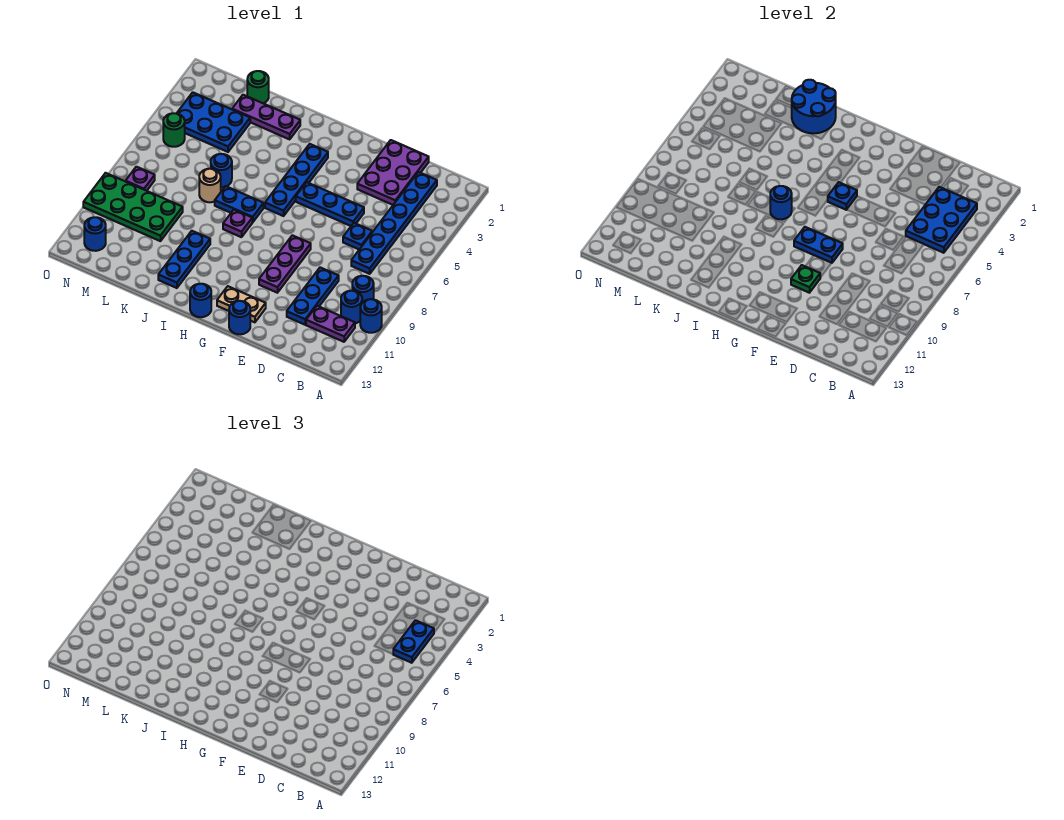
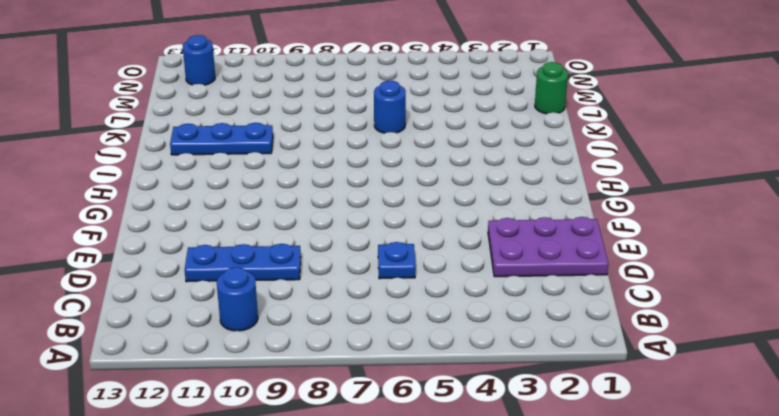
none -> blue 1x1 round brick [360,299,382,333]
none -> blue 1x1 round brick [352,276,374,303]
none -> purple 1x2 plate [306,306,355,342]
none -> blue 1x6 plate [351,172,437,274]

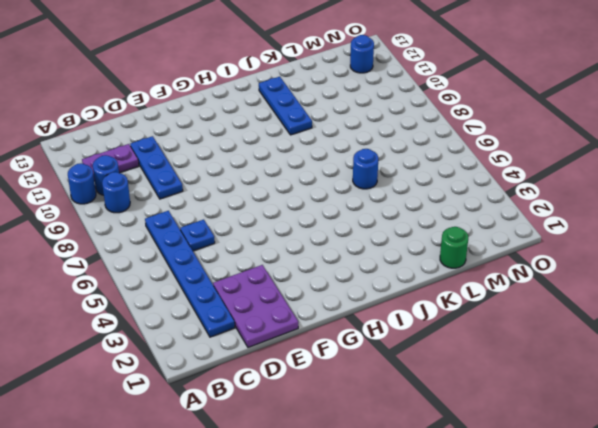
none -> blue 1x3 plate [296,182,364,226]
none -> purple 1x3 plate [259,235,311,293]
none -> tan 1x2 plate [217,286,266,322]
none -> blue 1x1 round brick [229,301,250,334]

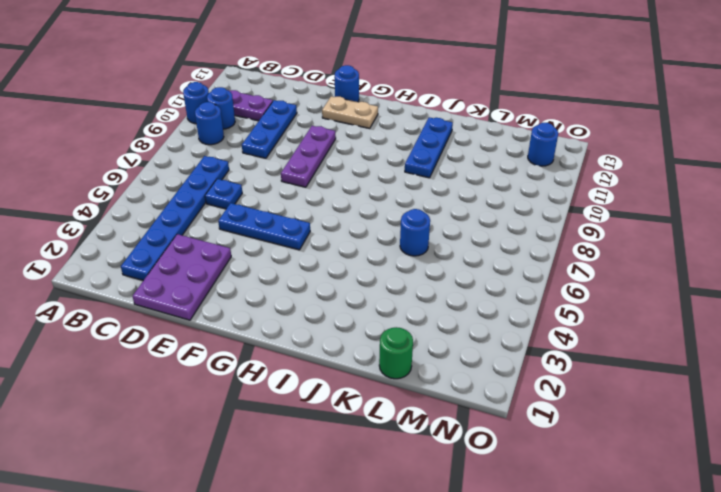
none -> blue 1x4 plate [265,144,328,216]
none -> blue 1x1 round brick [190,284,211,317]
none -> blue 1x2 plate [215,186,264,222]
none -> purple 1x1 plate [223,210,252,237]

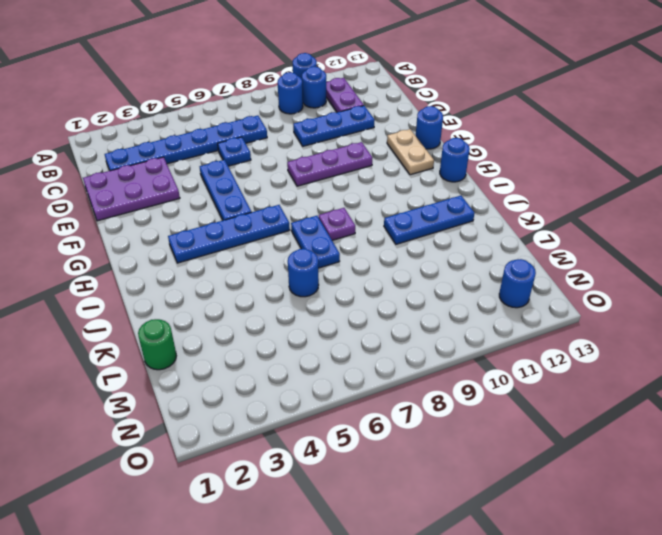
none -> purple 1x3 plate [232,95,300,139]
none -> tan 1x1 round brick [199,169,221,202]
none -> blue 2x3 plate [177,92,250,152]
none -> green 2x4 plate [83,173,183,241]

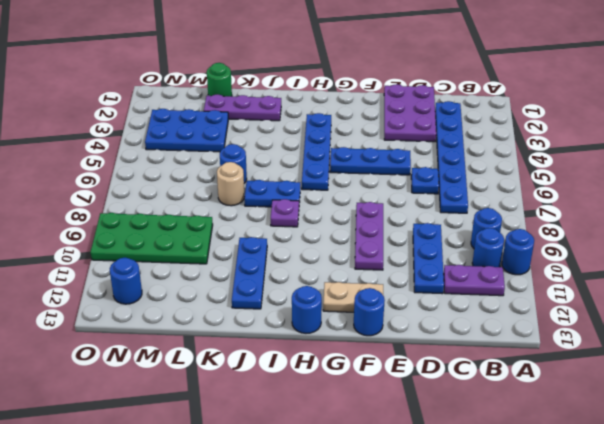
none -> green 1x1 round brick [163,113,185,147]
none -> purple 1x1 plate [126,167,155,191]
none -> blue 2x3 plate [906,187,977,253]
none -> blue 1x2 plate [794,227,843,263]

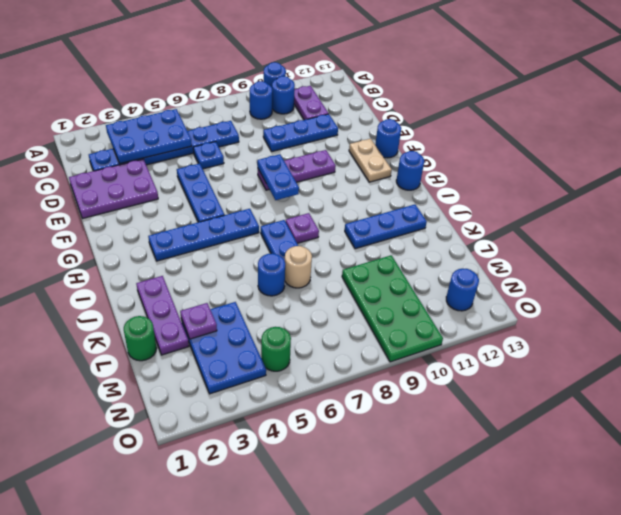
purple 1x1 plate [180,303,217,339] -> purple 1x1 plate moved to [126,167,155,191]
none -> green 1x1 plate [791,265,820,293]
none -> blue 1x1 plate [828,182,857,210]
none -> blue 1x1 round brick [770,186,792,219]
none -> blue 2x2 round brick [792,80,836,133]

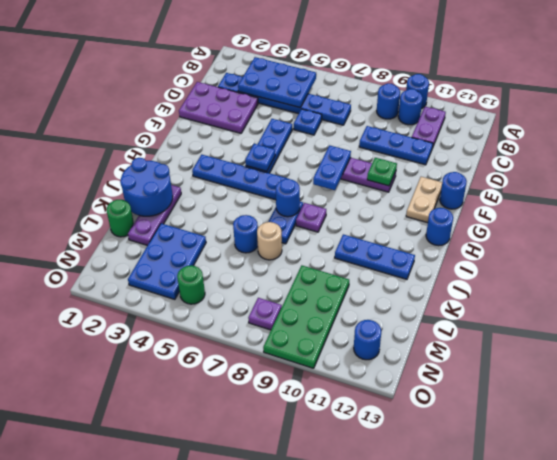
none -> blue 1x2 plate [393,620,434,663]

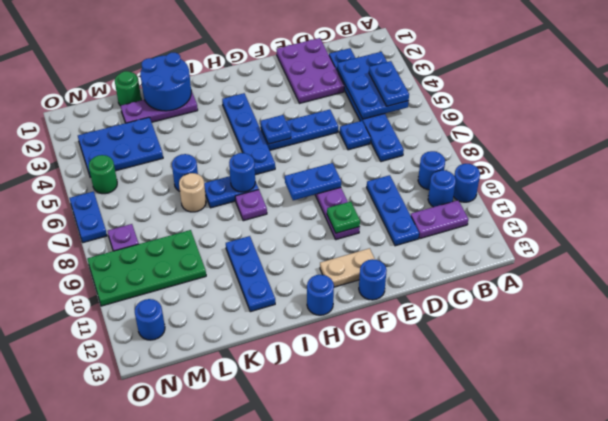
blue 1x2 plate [69,192,107,243] -> none

